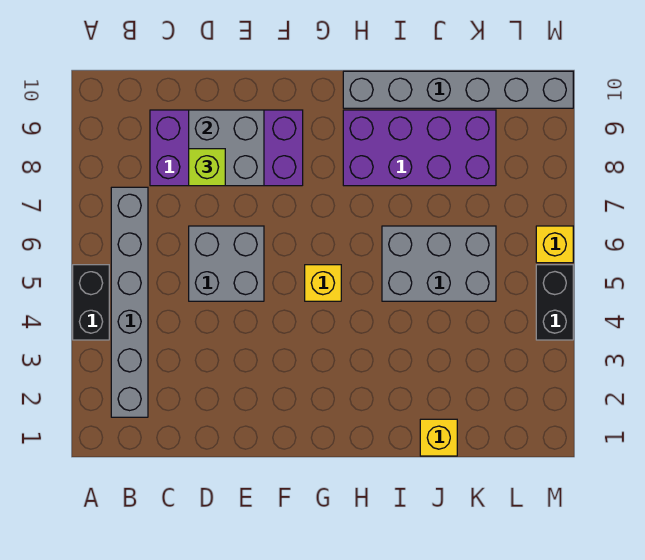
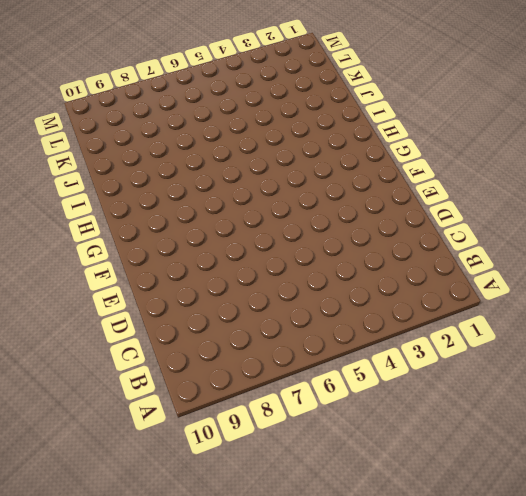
none -> black 1x2 brick [73,265,109,340]
none -> grey 1x6 brick [111,187,148,417]
none -> purple 2x4 brick [150,110,303,186]

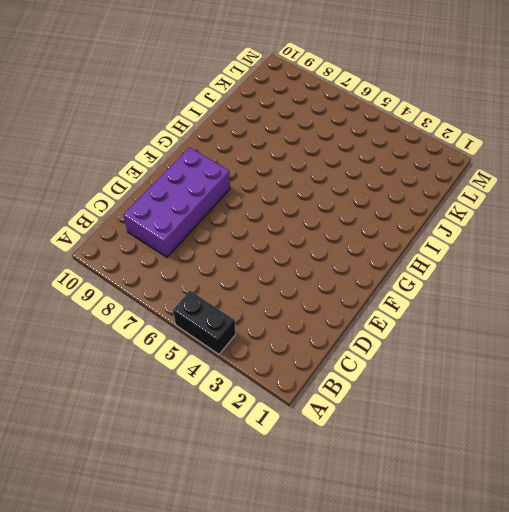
none -> grey 1x6 brick [111,187,148,417]
none -> grey 2x2 brick [189,226,264,301]
none -> yellow 1x1 brick [305,265,341,301]

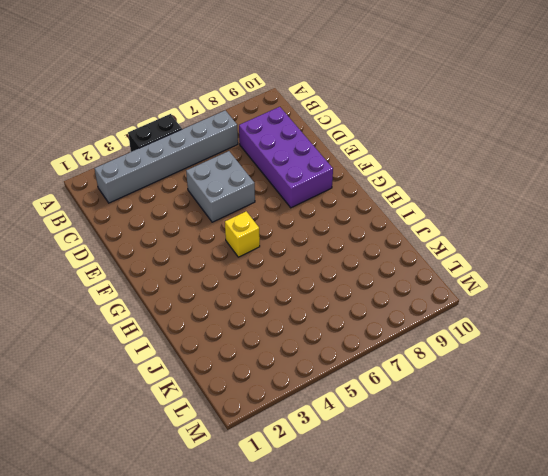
none -> purple 2x4 brick [343,110,496,186]
none -> grey 1x6 brick [343,71,573,108]
none -> grey 2x3 brick [382,226,496,301]

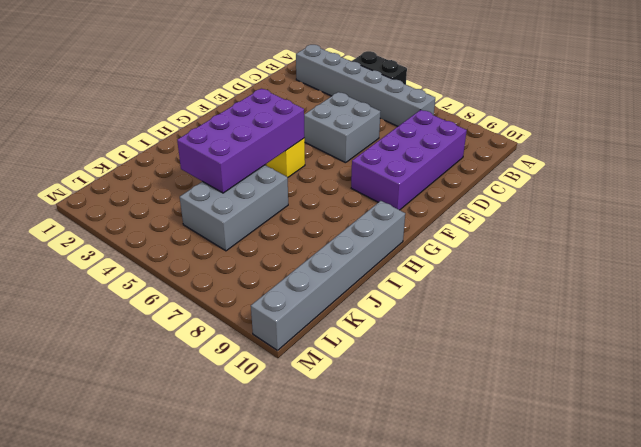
purple 2x4 brick [177,89,304,193] -> purple 2x4 brick moved to [343,110,496,186]
none -> yellow 1x1 brick [420,419,457,456]
none -> black 1x2 brick [536,265,573,340]
none -> yellow 1x1 brick [536,226,573,263]

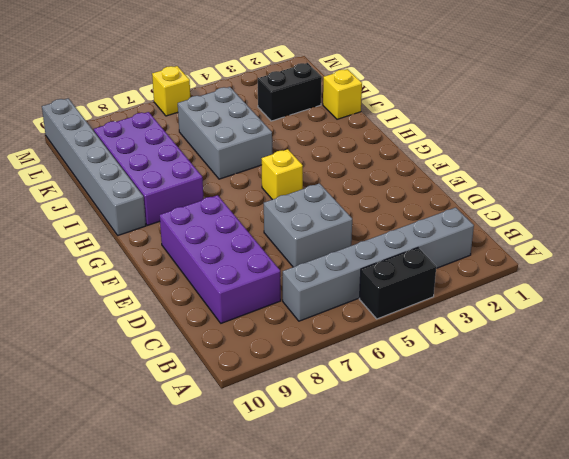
black 1x2 brick [258,63,322,121] -> black 1x2 brick moved to [536,265,573,340]
none -> grey 2x2 brick [189,110,264,186]
none -> lime 1x1 brick [189,149,225,186]

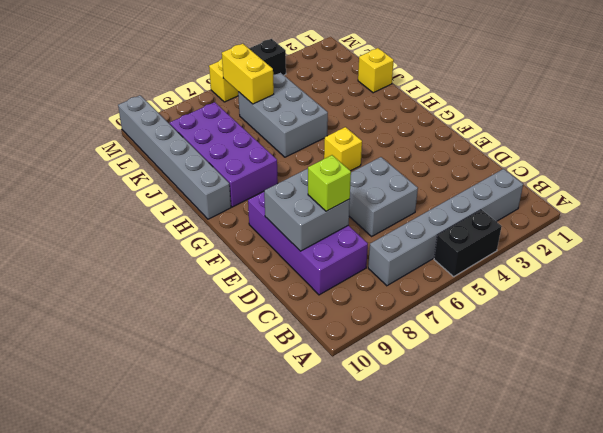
yellow 1x2 brick [222,44,274,104] -> none

